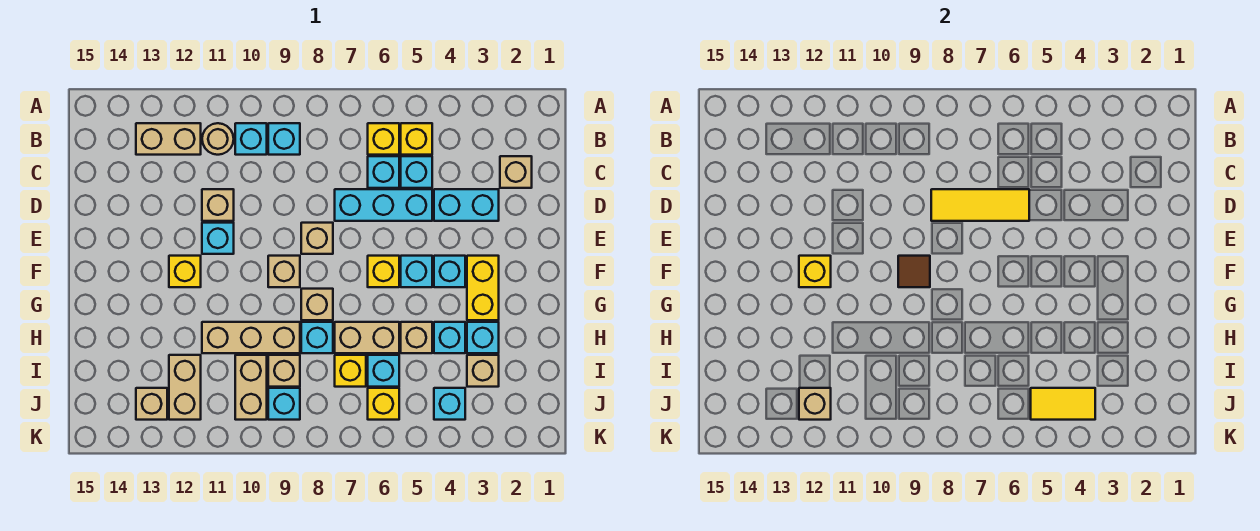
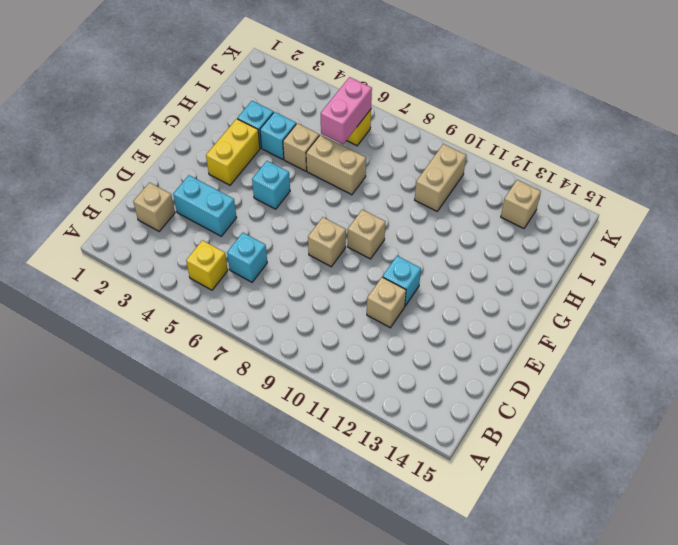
pink 1x2 brick [321,77,372,144] -> none
none -> yellow 1x1 brick [368,123,399,155]
none -> cyan 1x1 brick [268,123,300,155]
none -> cyan 1x1 brick [235,123,267,155]
none -> tan 1x1 round brick [202,123,234,155]

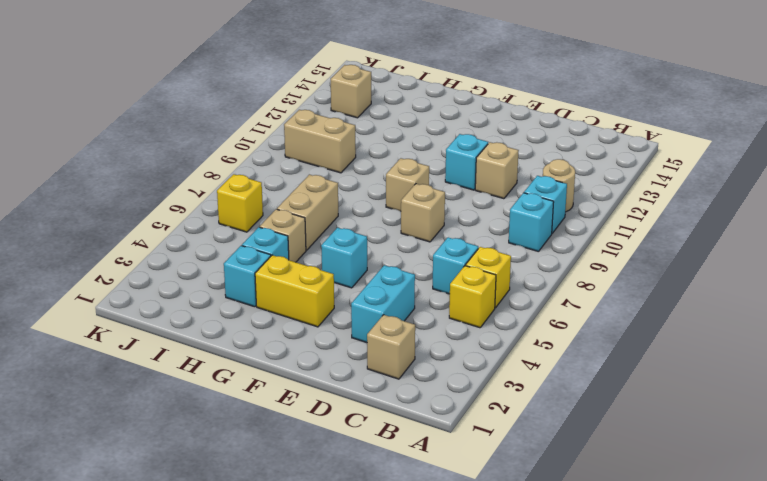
none -> tan 1x2 brick [136,123,201,155]
none -> cyan 1x1 brick [401,156,432,188]
none -> cyan 1x3 brick [335,189,432,221]
none -> cyan 1x1 brick [434,256,465,287]

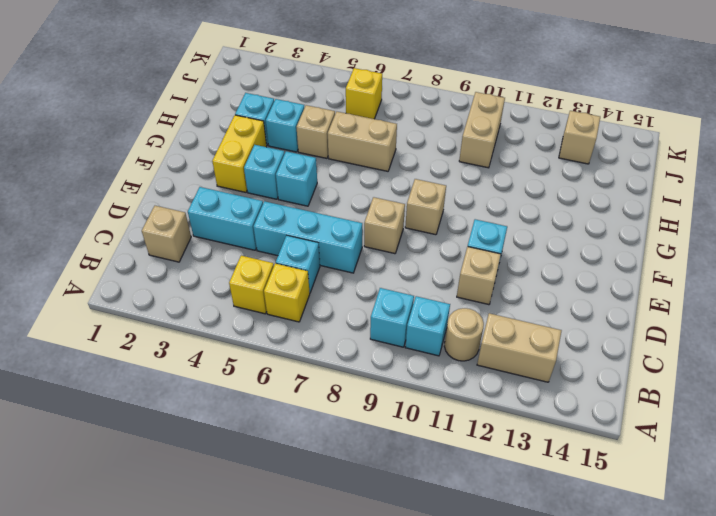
none -> cyan 1x1 brick [401,156,432,188]
none -> yellow 1x1 brick [368,256,399,287]
none -> yellow 1x1 brick [169,256,201,287]
none -> tan 1x1 brick [301,289,333,320]

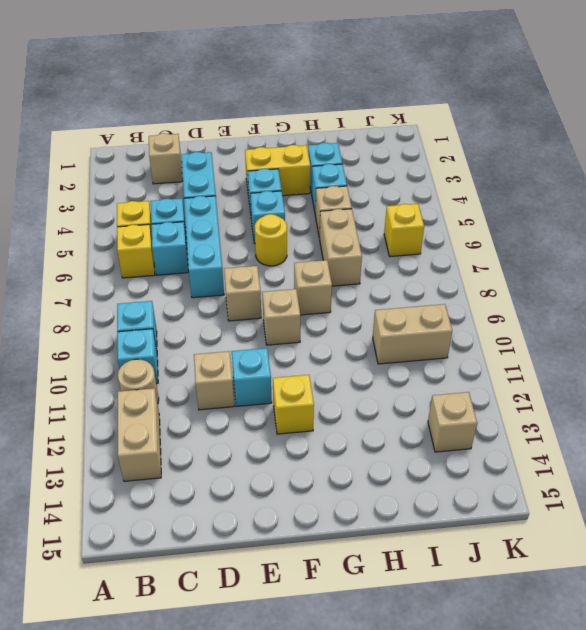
yellow 1x1 round brick [255,214,287,266] -> yellow 1x1 brick [368,256,399,287]
none -> cyan 1x1 brick [301,322,333,353]
none -> tan 1x3 brick [202,322,300,353]
none -> tan 1x1 brick [467,355,499,387]
none -> cyan 1x1 brick [368,355,399,387]

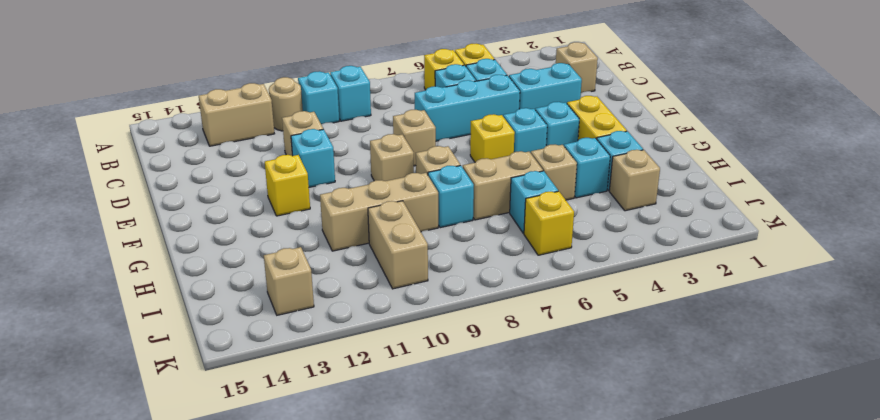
none -> yellow 1x1 brick [335,355,366,387]
none -> tan 1x1 brick [268,355,300,387]
none -> tan 1x2 brick [169,355,201,420]
none -> cyan 1x1 brick [434,388,465,420]

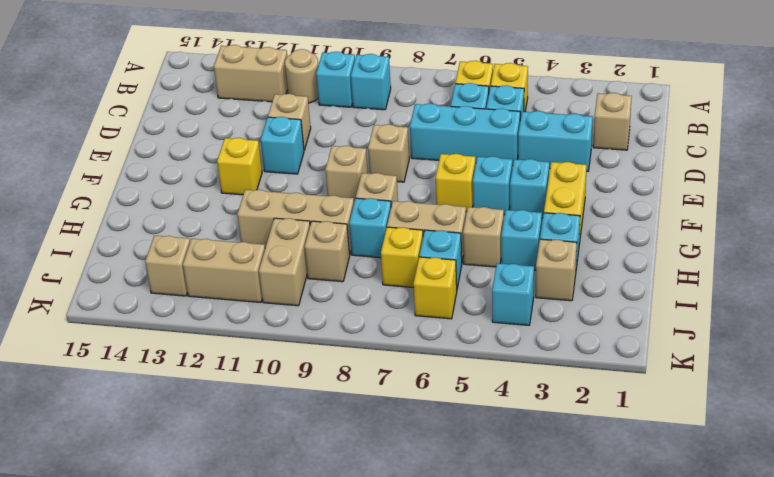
tan 1x2 brick [183,239,265,303] -> tan 1x2 brick turned to [169,355,201,420]
none -> cyan 1x1 brick [268,388,300,420]
none -> yellow 1x3 tile [931,189,1029,221]
none -> brown 1x1 tile [898,256,930,287]
none -> yellow 1x1 brick [799,256,831,287]

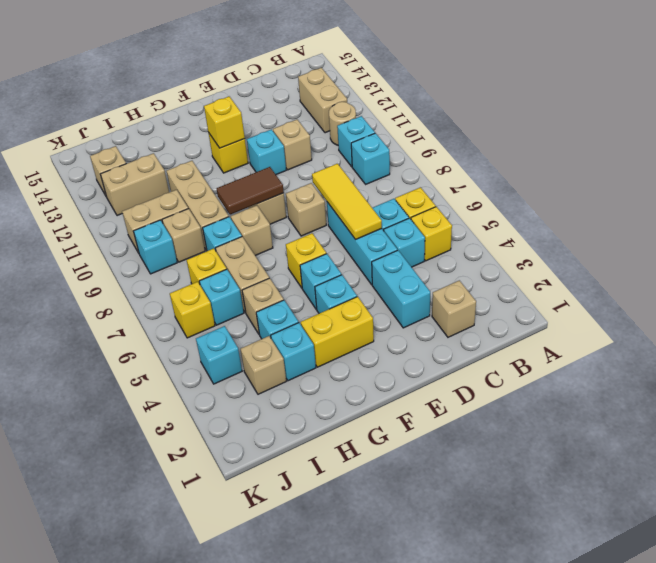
brown 1x2 tile [217,167,284,215] -> brown 1x1 tile [898,256,930,287]
none -> yellow 1x2 tile [1031,388,1095,420]
none -> tan 1x1 brick [799,388,831,420]

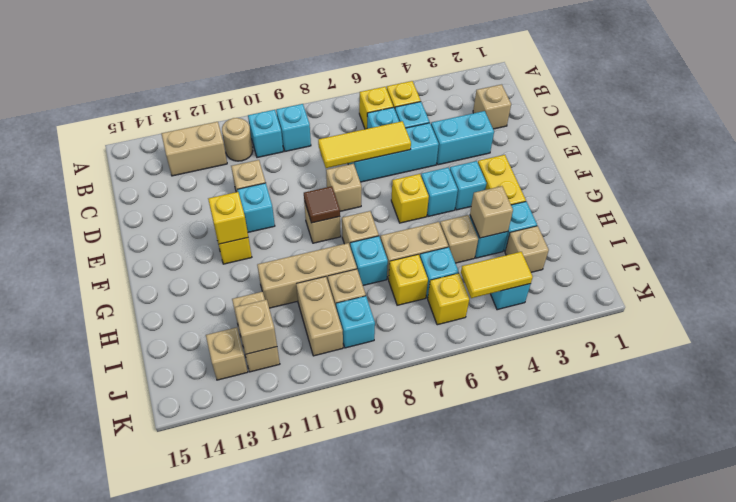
tan 1x1 brick [470,186,513,238] -> none

